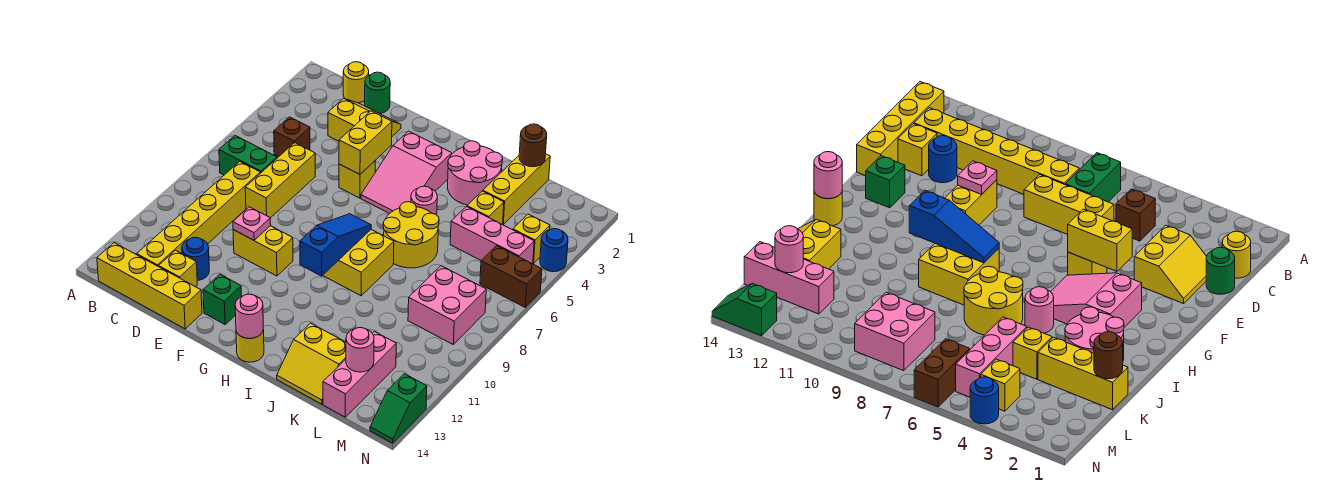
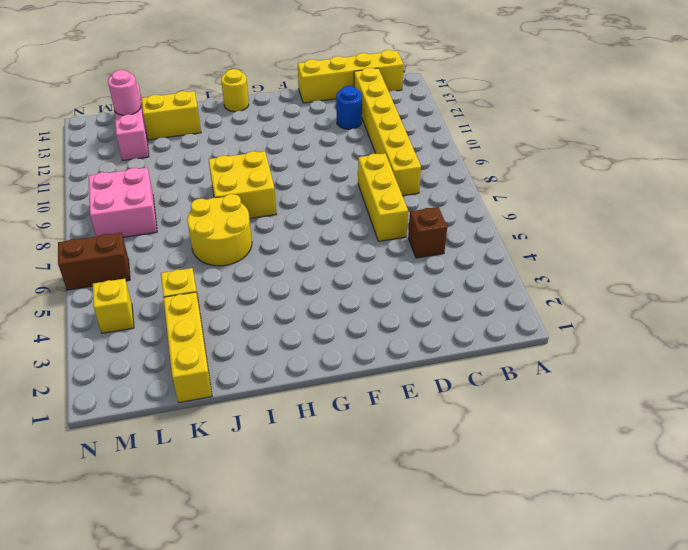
none -> green 1x2 brick [219,136,277,175]
none -> yellow 1x1 round brick [343,62,369,103]
none -> green 1x1 round brick [365,72,390,114]
none -> yellow 2x2 slope [328,98,401,141]

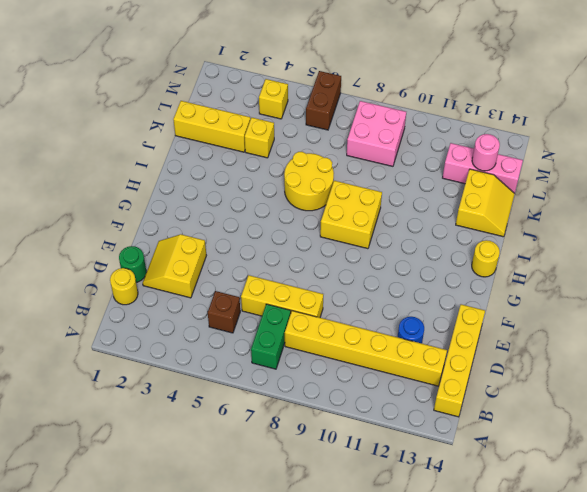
none -> yellow 1x1 brick [159,250,197,287]
none -> yellow 1x2 brick [233,226,293,276]
none -> yellow 1x1 brick [339,161,375,198]
none -> green 1x1 brick [203,274,241,324]

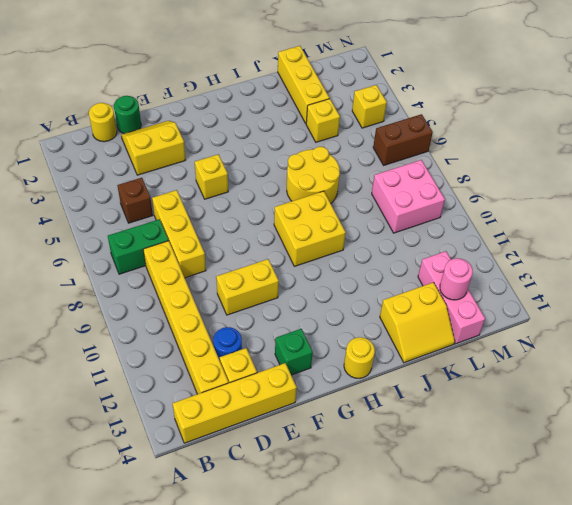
none -> pink 2x3 slope [361,131,452,214]
none -> pink 2x2 round brick [448,141,503,205]
none -> pink 1x1 round brick [411,186,437,215]
none -> pink 1x3 brick [450,207,534,264]

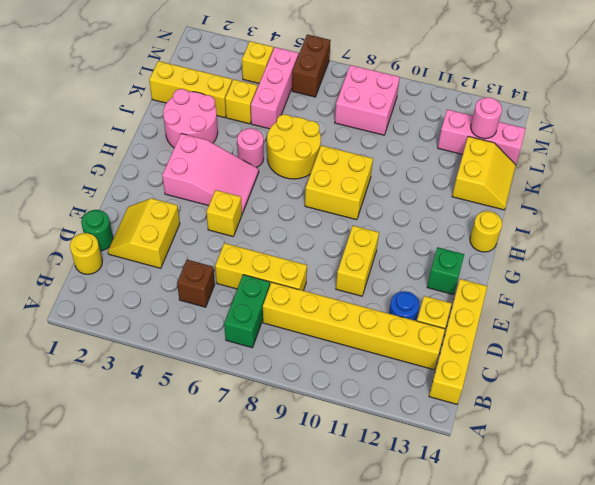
none -> blue 1x1 round brick [540,229,568,272]
none -> green 1x2 slope [370,374,427,443]
none -> pink 1x1 plate [233,207,271,240]
none -> yellow 1x2 brick [339,111,392,174]

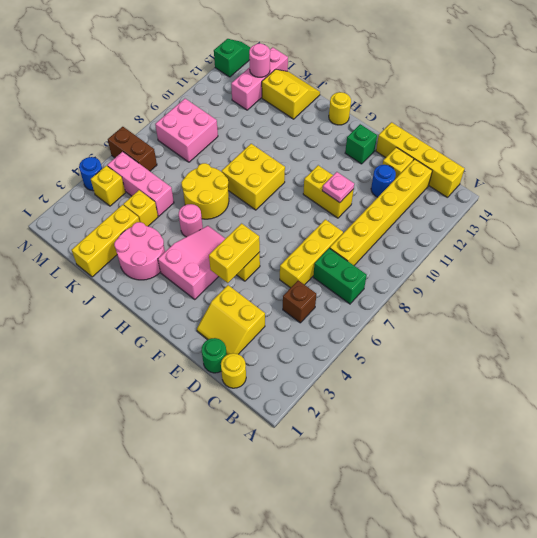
none -> blue 1x3 slope [300,214,371,276]
none -> pink 1x1 round brick [235,294,263,339]
none -> brown 1x1 round brick [519,124,547,167]

